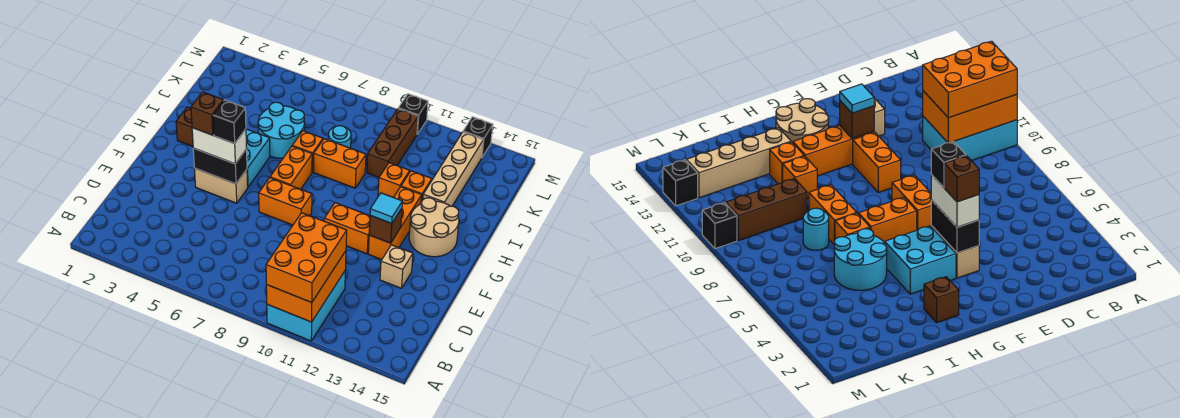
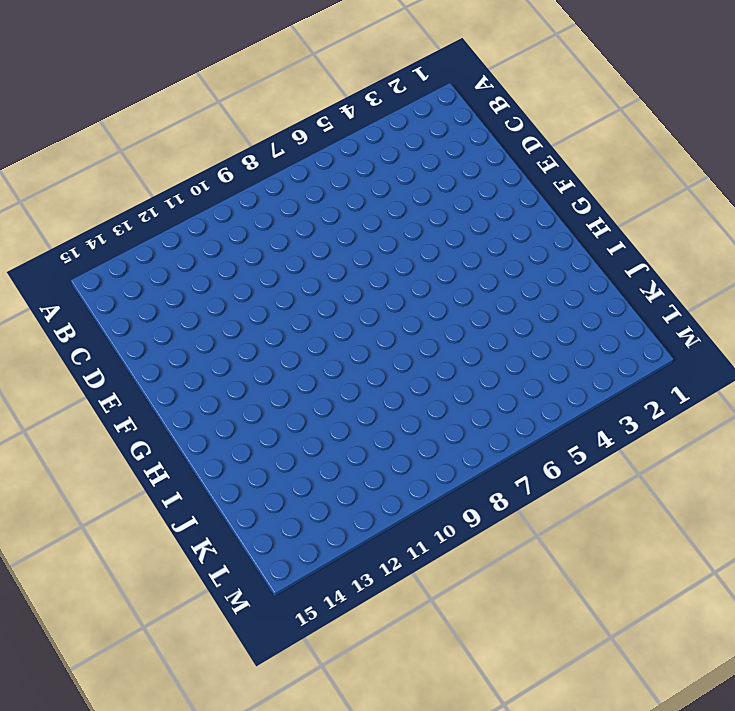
none -> cyan 2x3 brick [267,271,345,341]
none -> tan 1x1 brick [380,245,413,288]
none -> tan 1x2 brick [194,168,248,203]

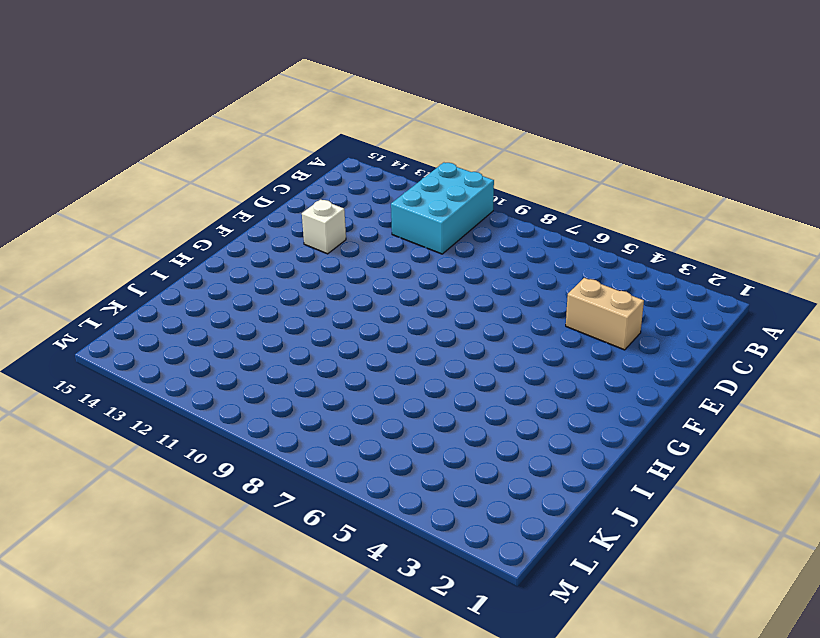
tan 1x2 brick [566,278,644,350] -> tan 1x2 brick moved to [194,168,248,203]
white 1x1 brick [302,199,346,254] -> tan 1x1 brick [380,245,413,288]
none -> orange 1x2 brick [259,178,312,225]
none -> orange 1x2 brick [324,203,370,254]
none -> orange 1x3 brick [368,187,422,260]

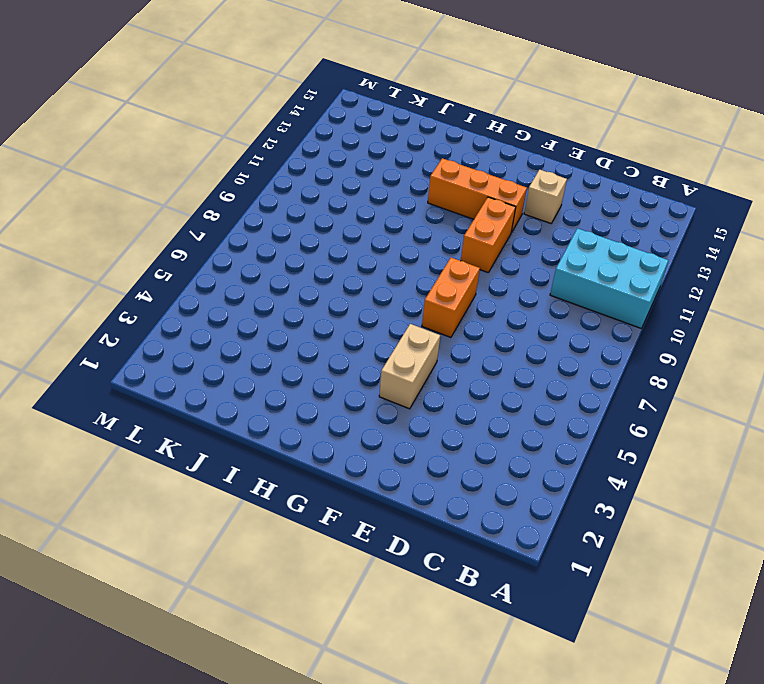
none -> cyan 2x2 brick [246,129,270,187]
none -> orange 1x2 brick [270,146,312,189]
none -> tan 2x2 round brick [409,198,459,257]

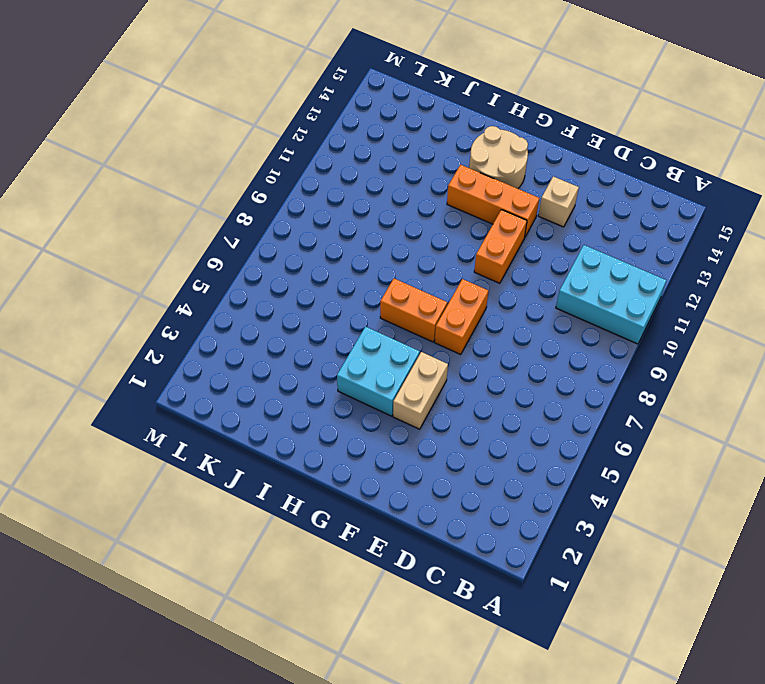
none -> brown 1x1 brick [176,107,193,146]
none -> cyan 2x2 round brick [258,102,305,158]
none -> orange 1x1 brick [292,131,323,172]

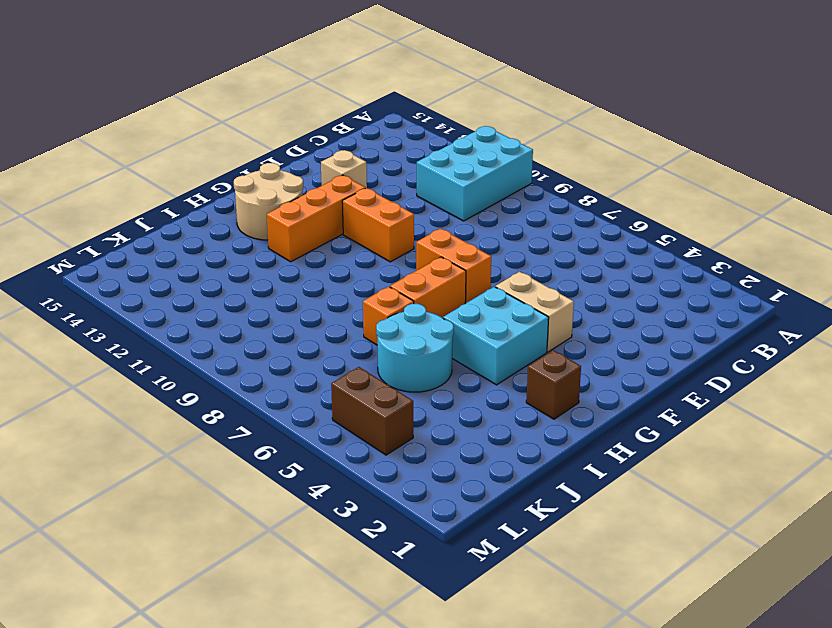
brown 1x2 brick [331,367,413,455] -> none
none -> orange 1x2 brick [314,139,366,188]
none -> orange 1x1 brick [378,163,410,197]
none -> orange 1x1 brick [401,171,432,203]

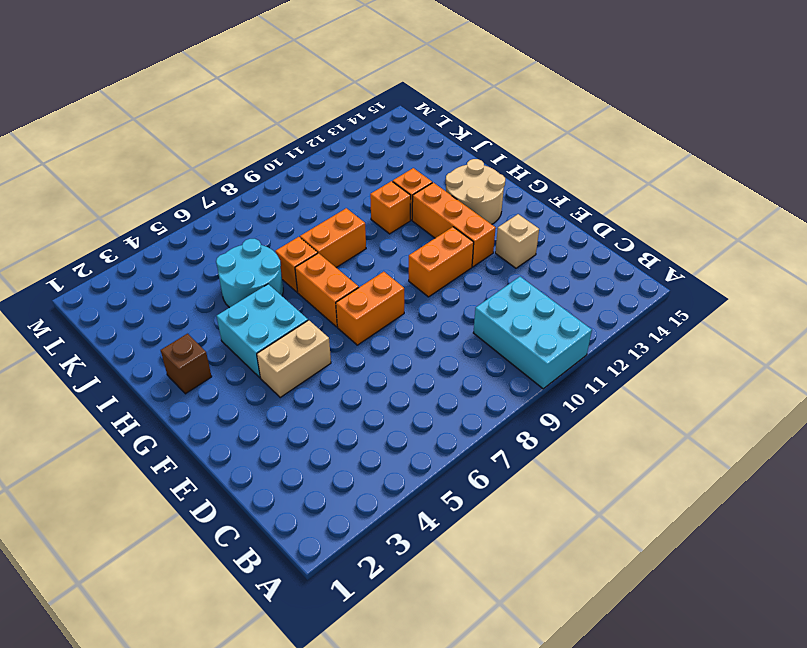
none -> tan 1x4 brick [423,132,483,206]
none -> cyan 1x1 round brick [328,126,351,148]
none -> brown 1x3 brick [367,109,418,177]

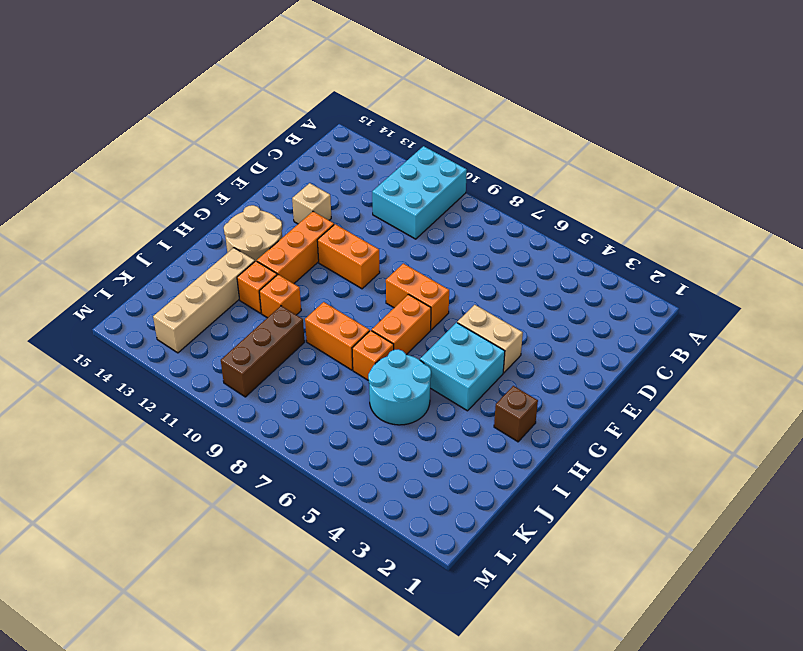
none -> cyan 1x1 round brick [328,126,351,148]
none -> black 1x1 brick [398,94,428,134]
none -> black 1x1 brick [463,117,493,157]

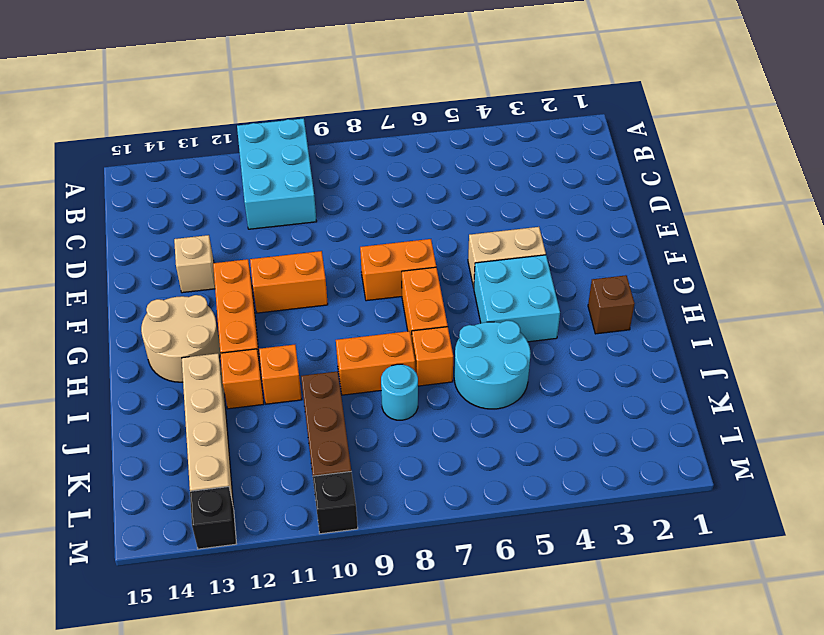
none -> orange 2x3 brick [266,251,346,322]
none -> black 1x2 brick [193,148,247,184]
none -> brown 1x1 brick [369,208,402,243]

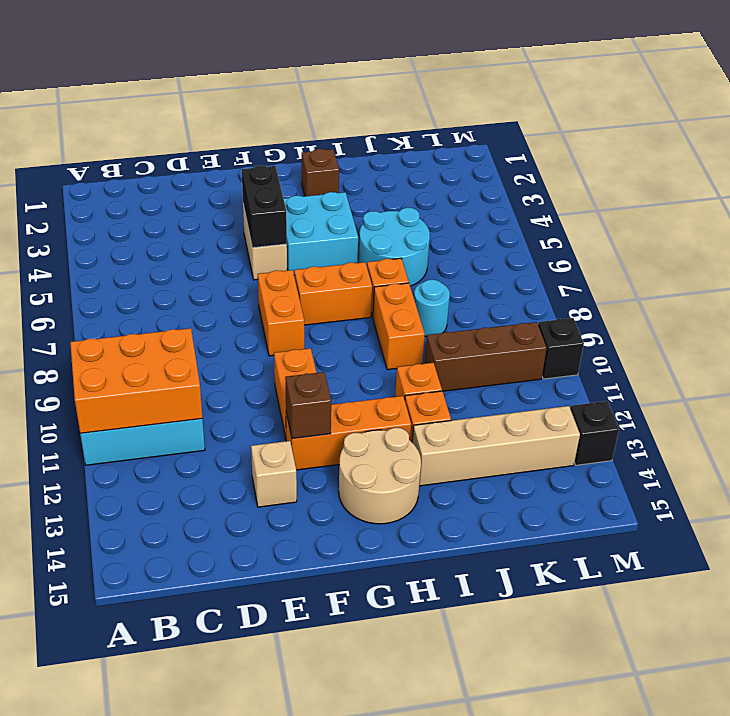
none -> orange 2x3 brick [266,213,347,303]
none -> white 1x2 brick [192,128,246,164]
none -> cyan 1x1 tile [370,193,402,224]

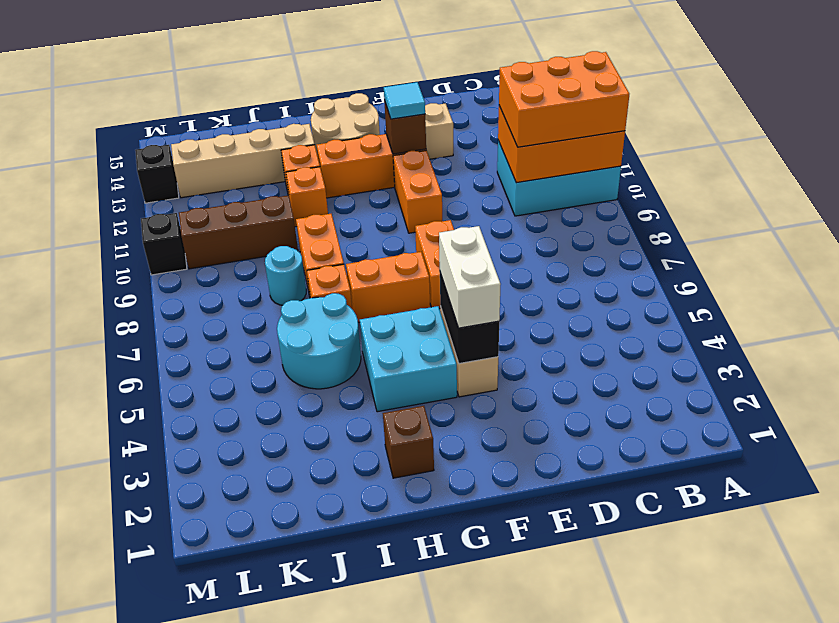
none -> brown 1x1 brick [191,92,223,135]
none -> black 1x1 brick [213,100,246,144]

